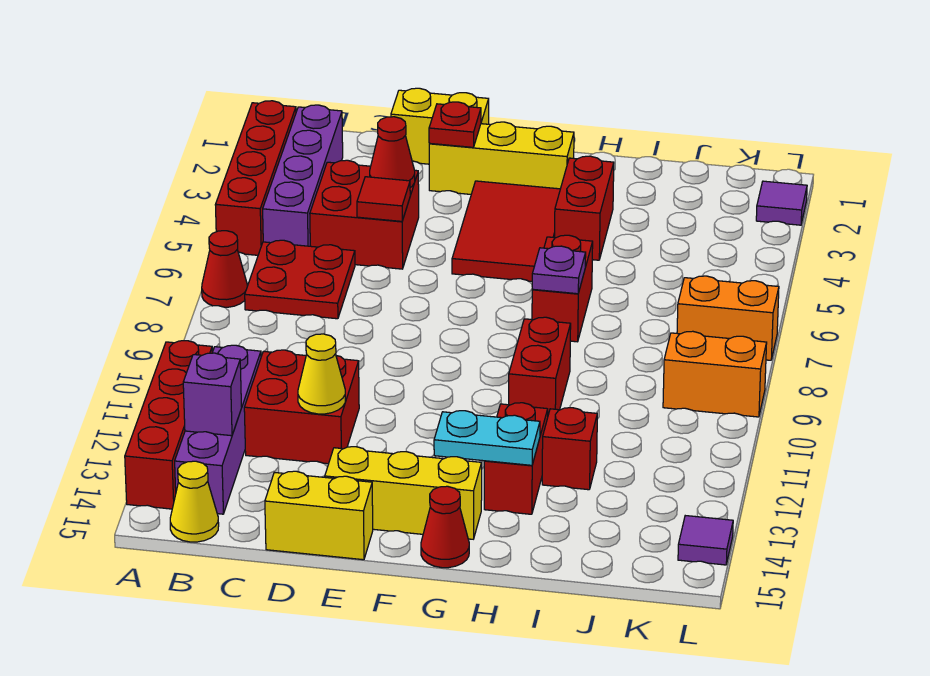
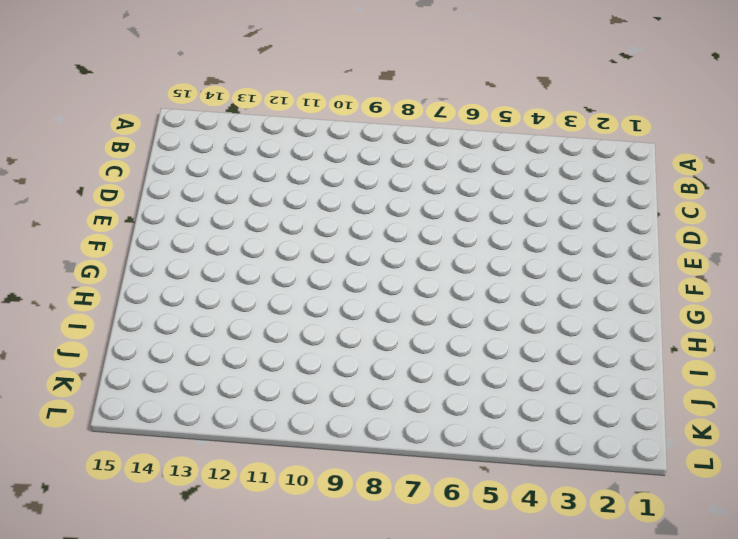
none -> red 1x4 brick [215,101,296,255]
none -> red 1x1 cone [202,231,247,307]
none -> red 1x4 brick [125,341,212,509]
none -> purple 1x4 brick [263,105,343,246]

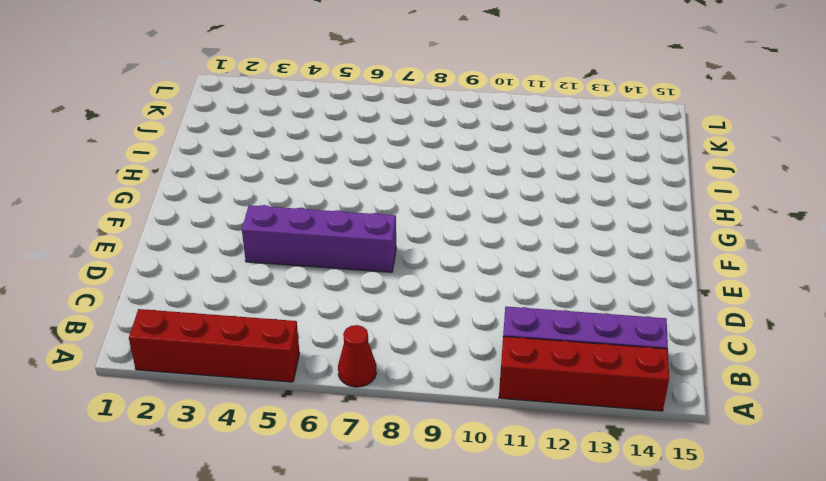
purple 1x4 brick [242,205,396,272] -> purple 1x4 brick moved to [263,105,343,246]
none -> red 2x2 plate [245,240,355,319]
none -> yellow 1x1 cone [170,461,219,542]
none -> red 2x2 brick [310,160,419,269]
none -> red 2x2 brick [244,350,359,464]

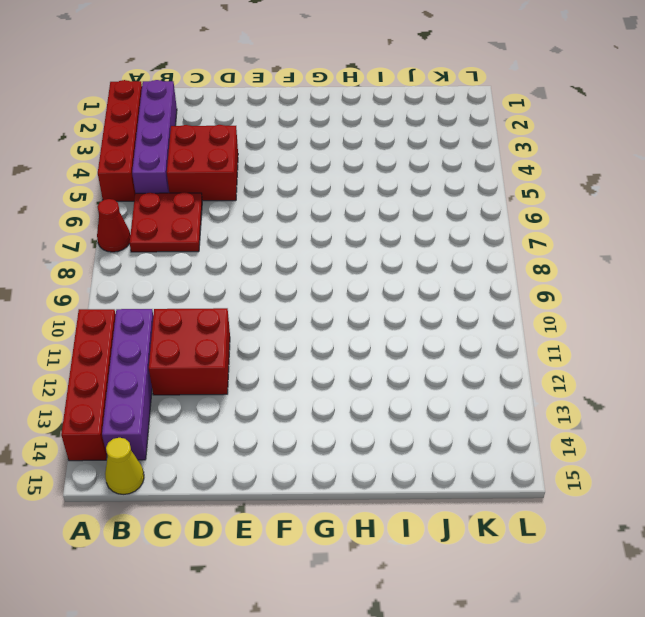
none -> yellow 1x2 brick [391,88,489,164]
none -> yellow 1x2 brick [265,471,373,560]
none -> yellow 1x3 brick [429,122,574,194]
none -> yellow 1x3 brick [325,447,482,539]

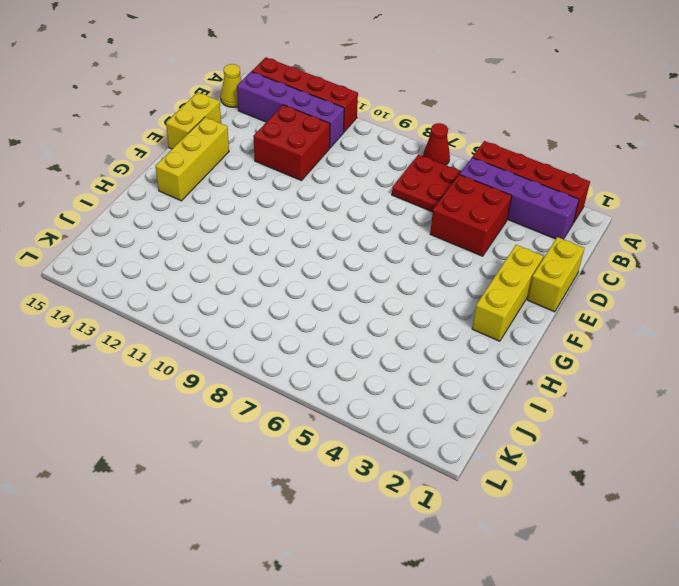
none -> red 2x3 tile [452,181,560,281]
none -> red 1x1 cone [421,486,469,568]
none -> red 1x2 brick [555,156,614,260]
none -> red 1x2 brick [532,235,593,342]

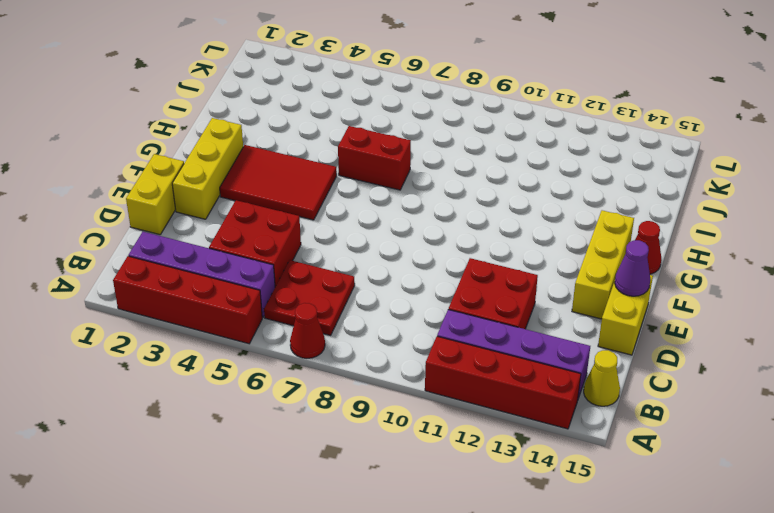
purple 1x1 cone [615,240,650,296] -> none
none -> red 1x2 brick [555,156,614,260]
none -> red 1x2 brick [509,317,571,415]
none -> red 1x2 brick [484,403,548,514]
none -> red 1x1 brick [542,408,597,490]

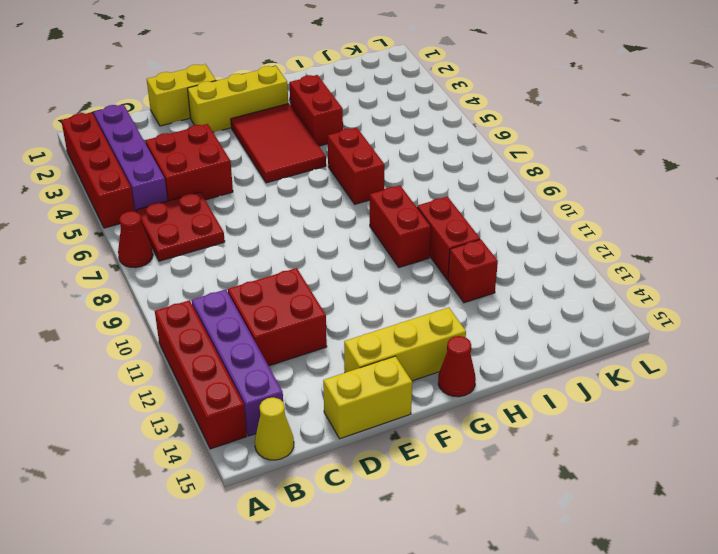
red 1x2 brick [417,197,480,280] -> red 1x2 brick moved to [484,403,548,514]
none -> orange 1x2 brick [677,276,779,360]
none -> orange 1x2 brick [663,331,767,417]
none -> purple 1x1 tile [756,181,807,225]
none -> purple 1x1 tile [678,516,733,565]

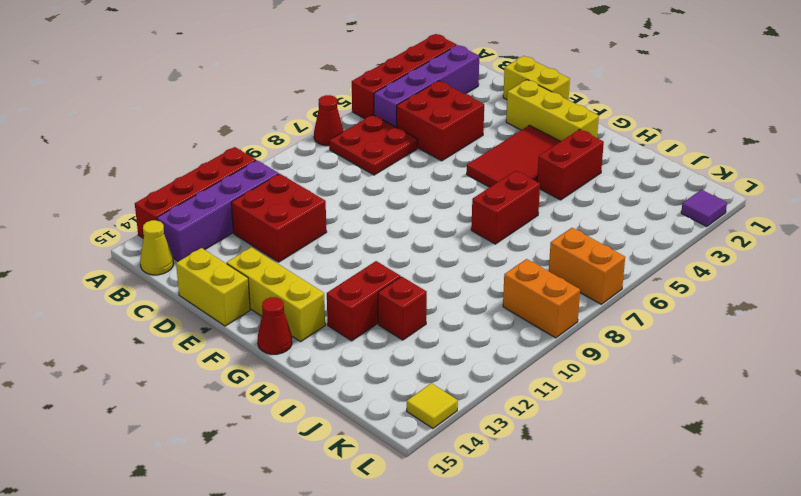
yellow 1x1 tile [407,383,458,428] -> purple 1x1 tile [678,516,733,565]
none -> red 1x2 brick [509,317,571,415]
none -> purple 1x1 brick [183,353,242,436]
none -> red 1x1 cone [370,117,415,188]
none -> red 1x1 tile [357,177,410,221]

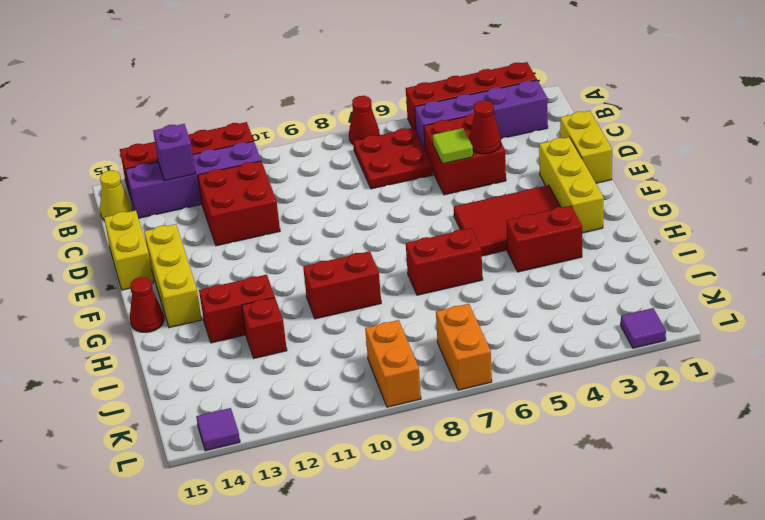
lime 1x1 tile [433,128,473,164] -> red 1x1 tile [357,177,410,221]
none -> yellow 1x1 cone [298,334,345,414]
none -> red 1x1 plate [429,102,481,147]
none -> cyan 1x2 plate [434,411,540,465]
none -> purple 1x1 plate [532,246,586,294]

